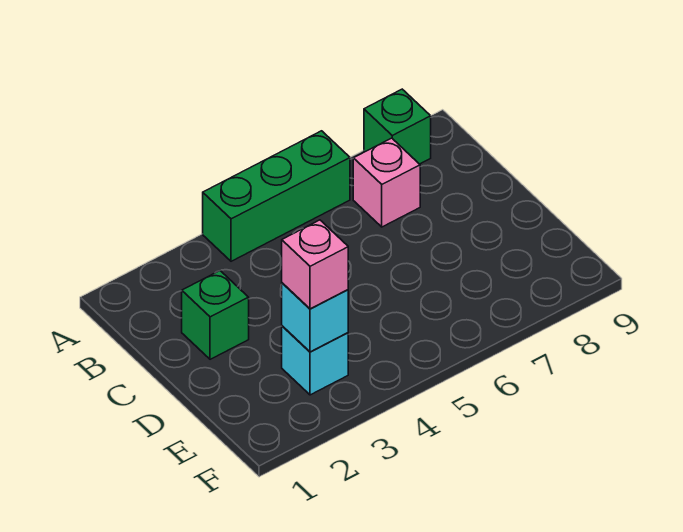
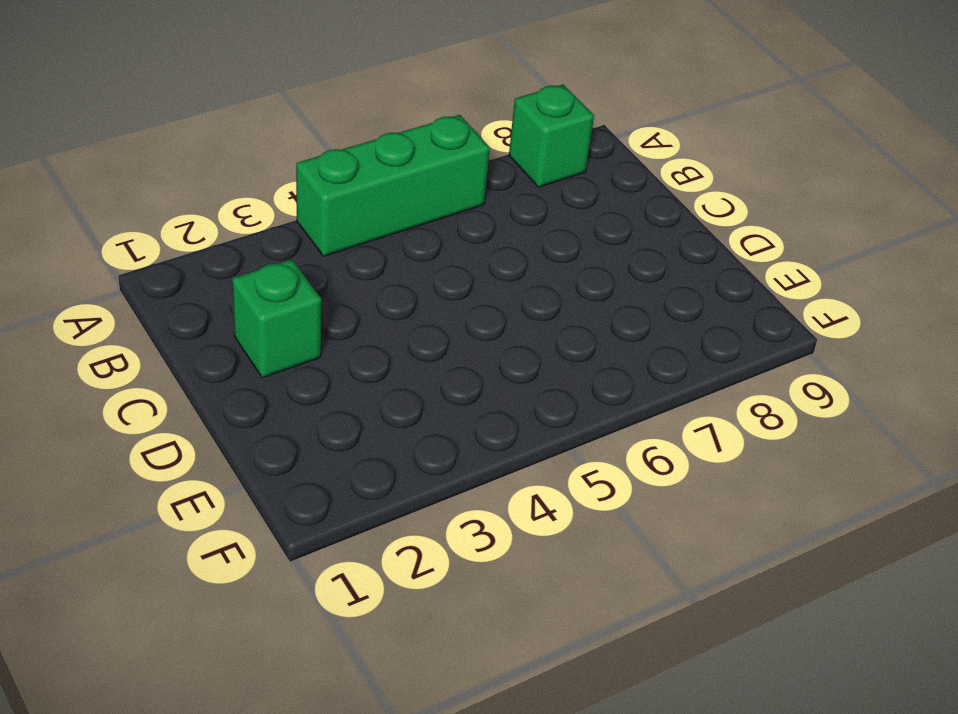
none -> pink 1x1 brick [353,138,420,227]
none -> cyan 1x1 brick [282,326,348,395]

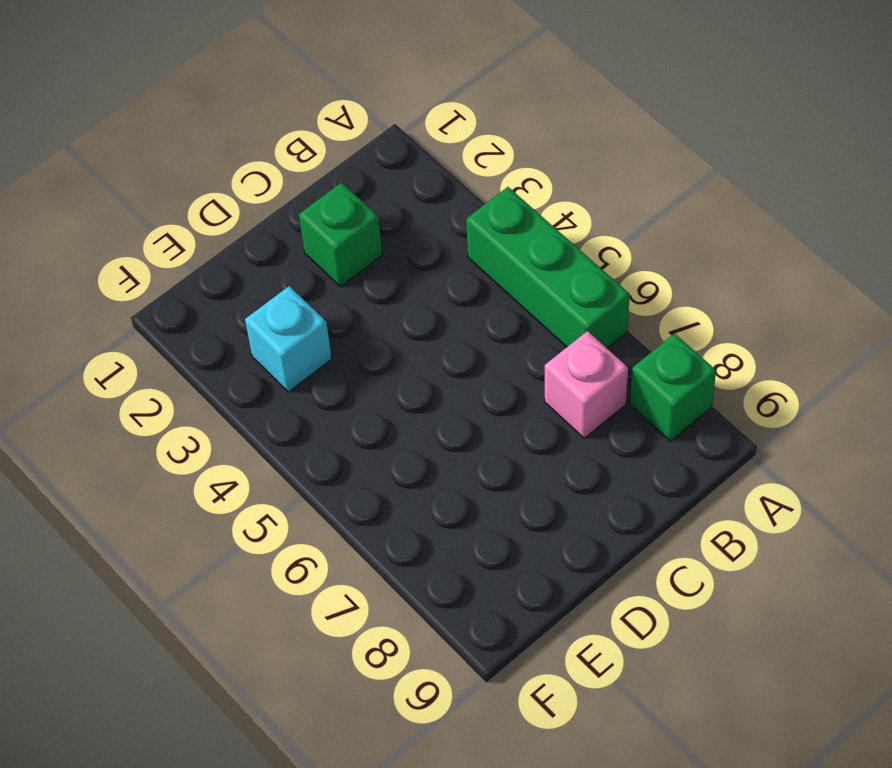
none -> cyan 1x1 brick [282,283,348,352]
none -> pink 1x1 brick [282,220,348,309]

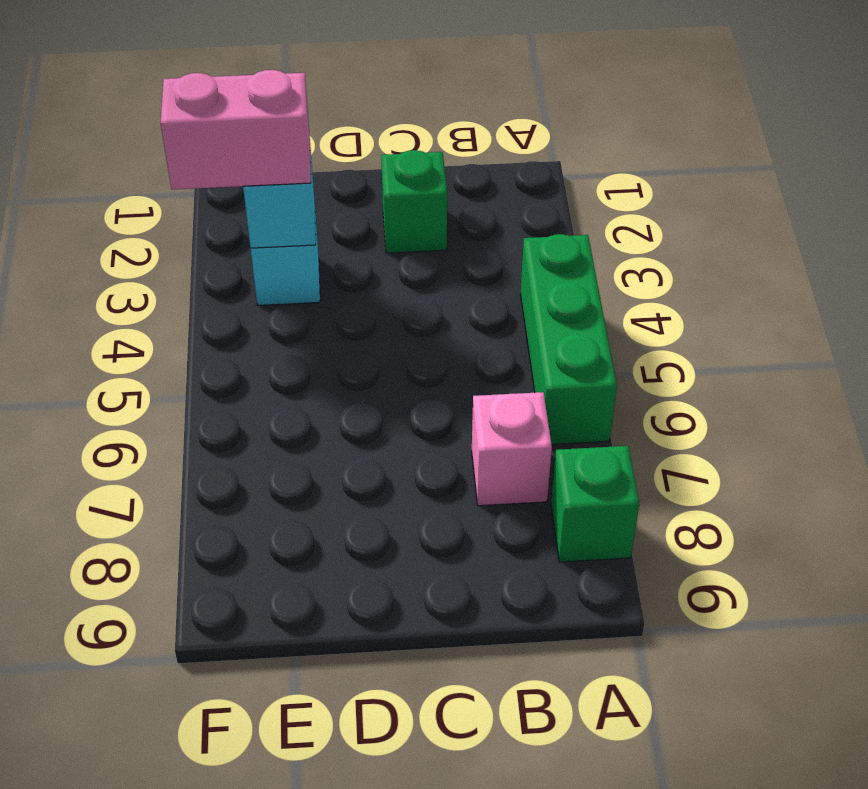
pink 1x2 brick [161,70,311,189] -> pink 1x1 brick [282,220,348,309]

